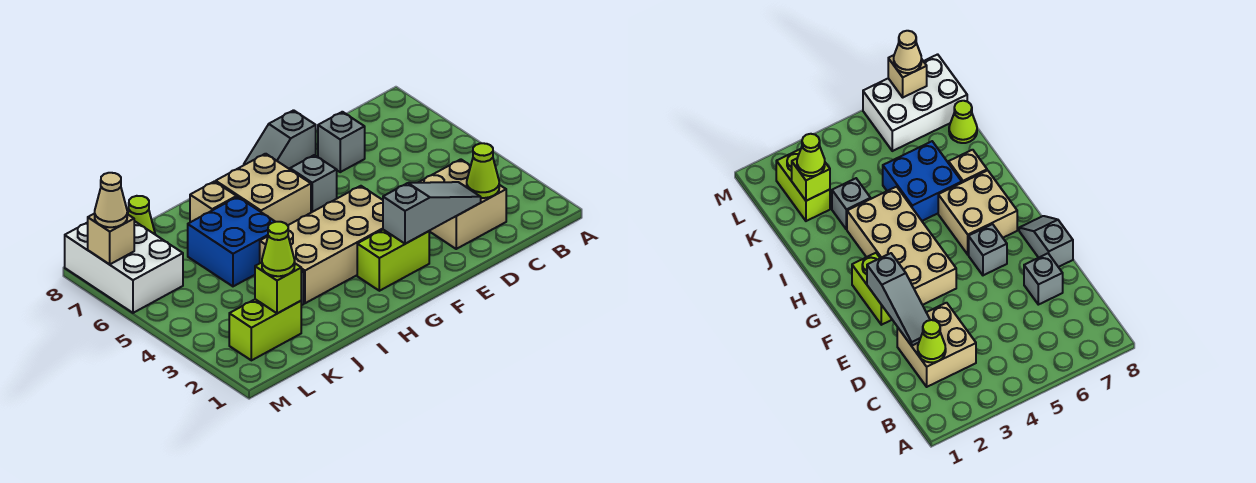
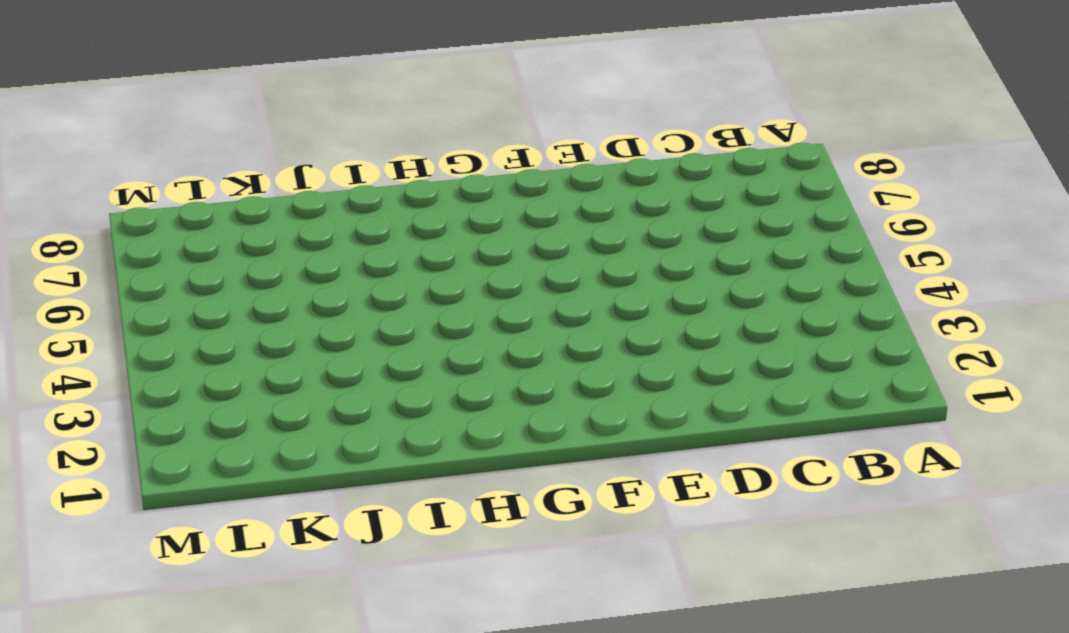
none -> tan 2x2 brick [418,159,506,249]
none -> grey 1x1 brick [318,112,365,172]
none -> grey 1x2 slope [244,110,316,169]

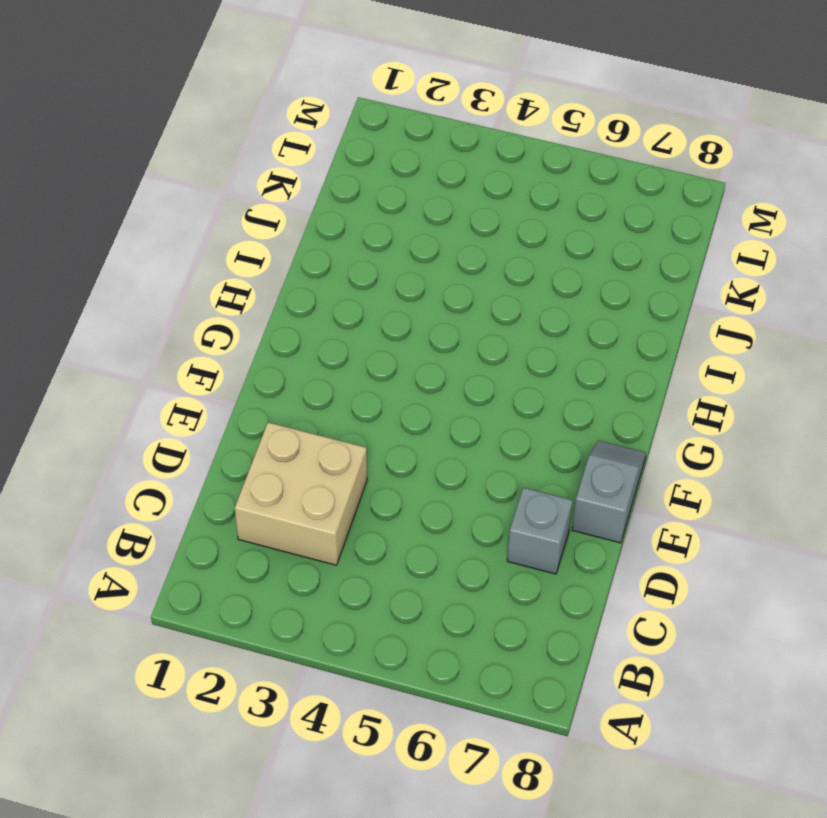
none -> lime 1x2 brick [357,230,429,291]
none -> tan 2x4 brick [260,186,383,303]
none -> grey 1x1 brick [290,155,337,213]

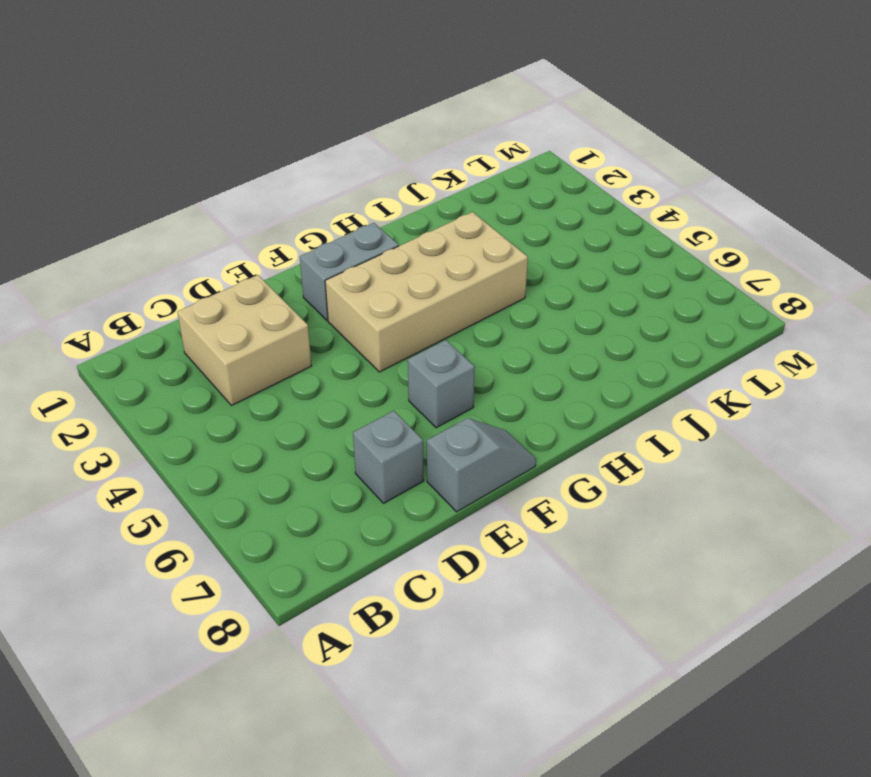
grey 1x2 brick [300,223,399,320] -> lime 1x2 brick [357,230,429,291]
none -> tan 2x2 brick [216,154,311,225]
none -> blue 2x2 brick [188,197,275,286]
none -> tan 1x1 brick [190,181,237,222]

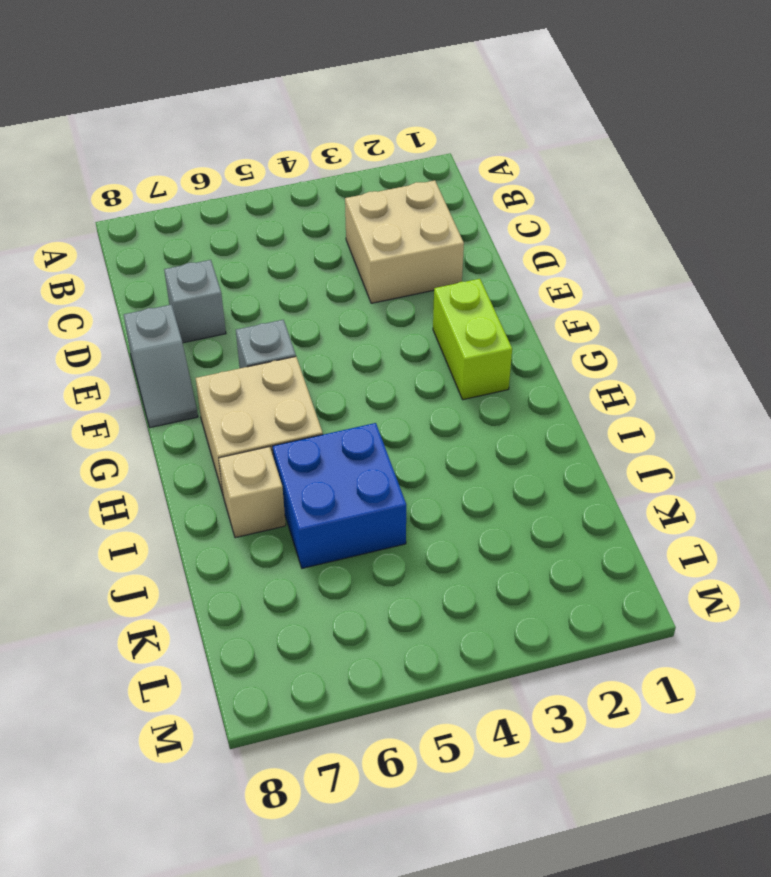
none -> tan 2x4 brick [260,186,383,303]
none -> grey 1x1 brick [832,178,871,230]
none -> lime 1x2 brick [229,299,301,360]

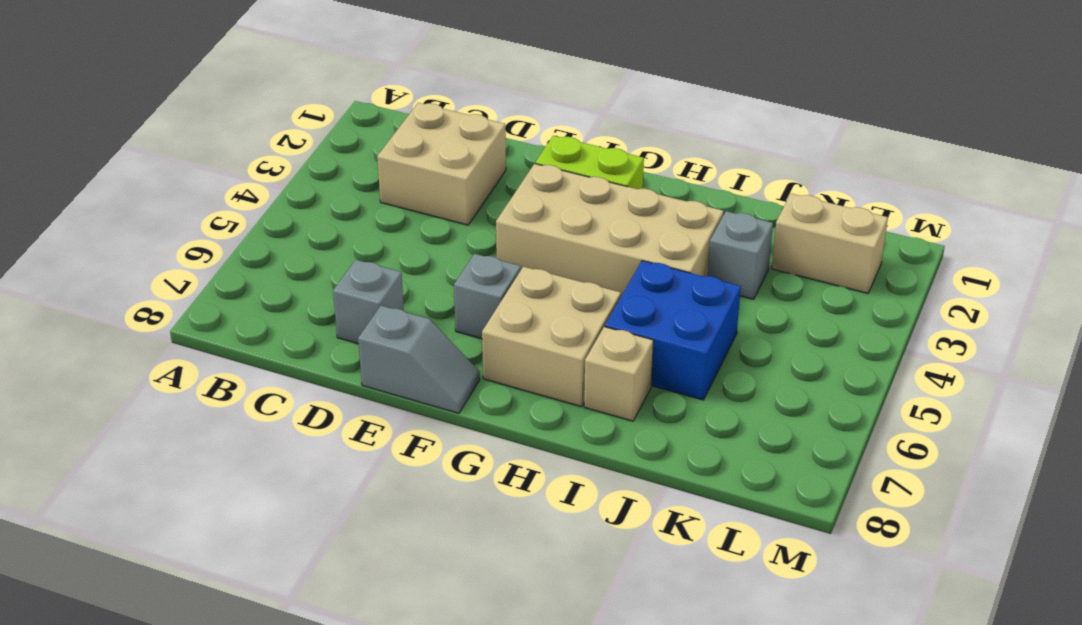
tan 1x2 brick [772,194,888,293] -> lime 1x2 brick [229,299,301,360]
none -> lime 1x1 cone [128,196,155,234]
none -> white 2x3 brick [65,221,183,313]
none -> lime 1x1 cone [467,143,499,198]

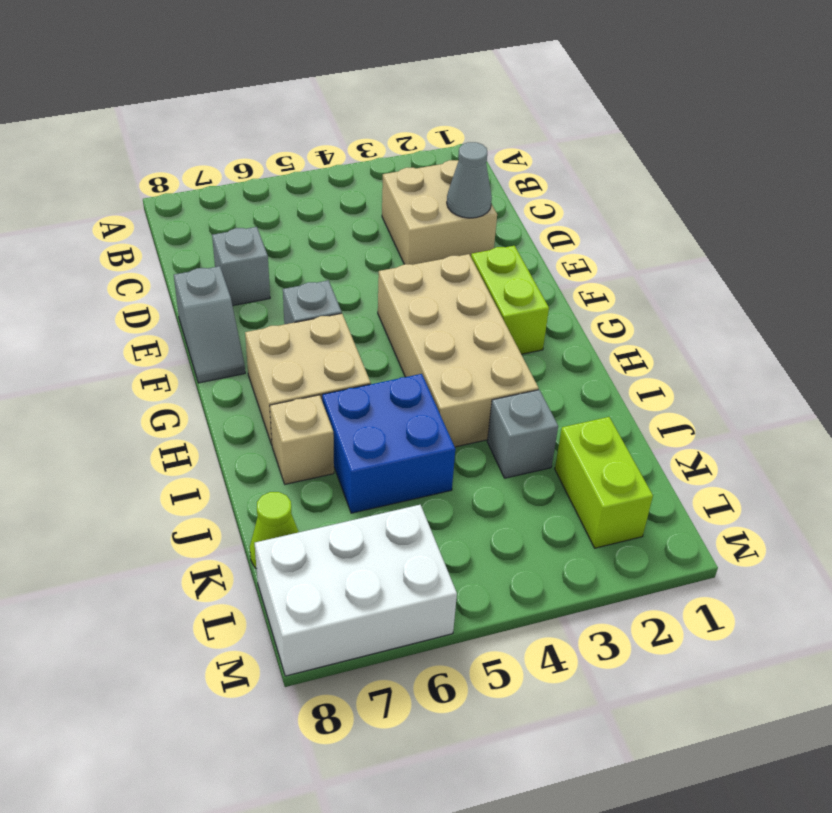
grey 1x1 cone [447,142,492,218] -> grey 1x3 slope [383,182,481,244]
none -> lime 1x1 cone [467,143,499,198]
none -> lime 1x1 brick [255,263,301,313]
none -> tan 1x1 brick [88,213,134,264]

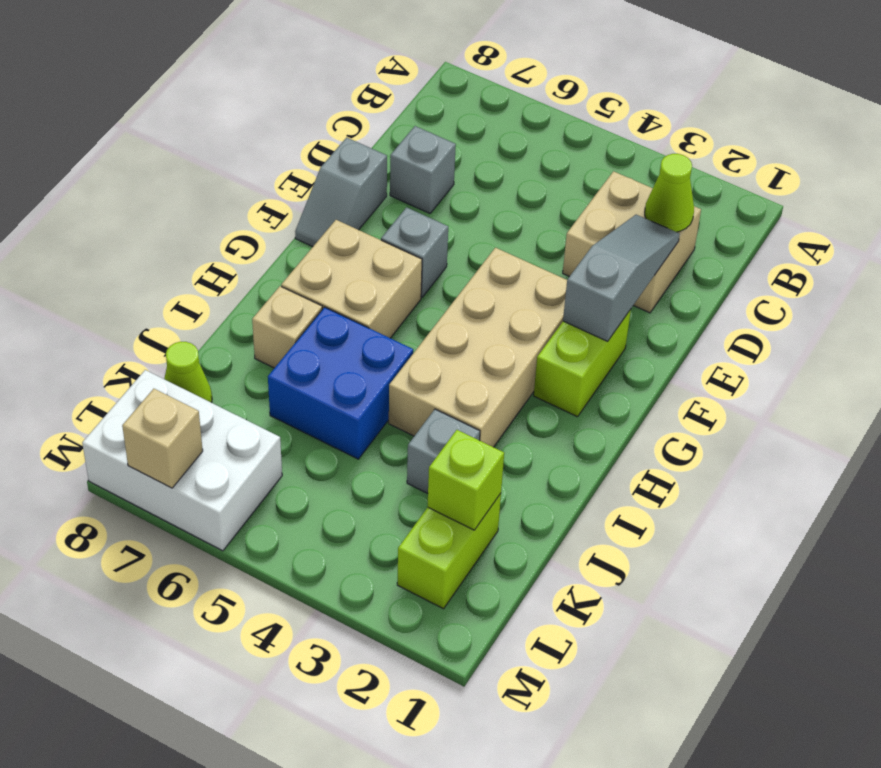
none -> lime 1x1 cone [262,222,295,276]
none -> tan 1x1 cone [95,173,127,227]

